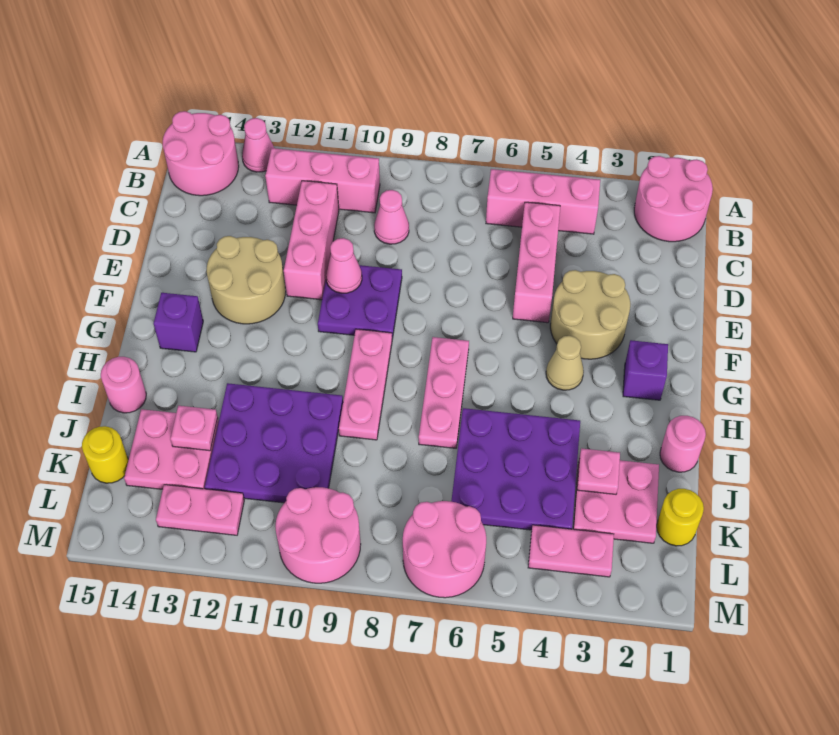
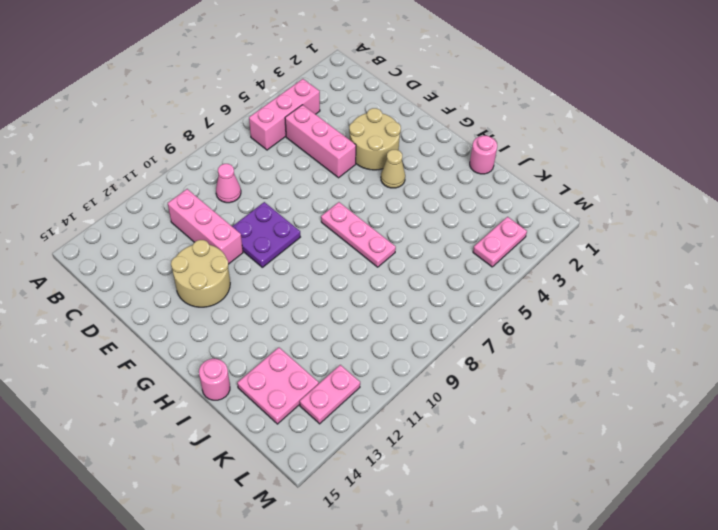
none -> pink 2x2 round brick [634,156,713,242]
none -> pink 1x1 cone [242,118,274,172]
none -> pink 2x2 round brick [163,111,239,196]
none -> pink 1x3 brick [265,148,380,213]

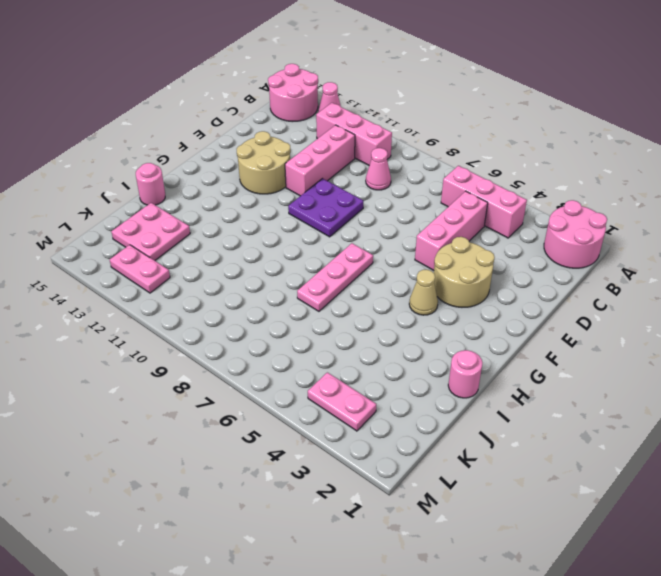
none -> purple 1x1 brick [623,340,668,400]
none -> pink 1x3 plate [339,329,392,440]
none -> purple 1x1 brick [154,293,203,352]
none -> purple 3x3 plate [451,408,580,530]

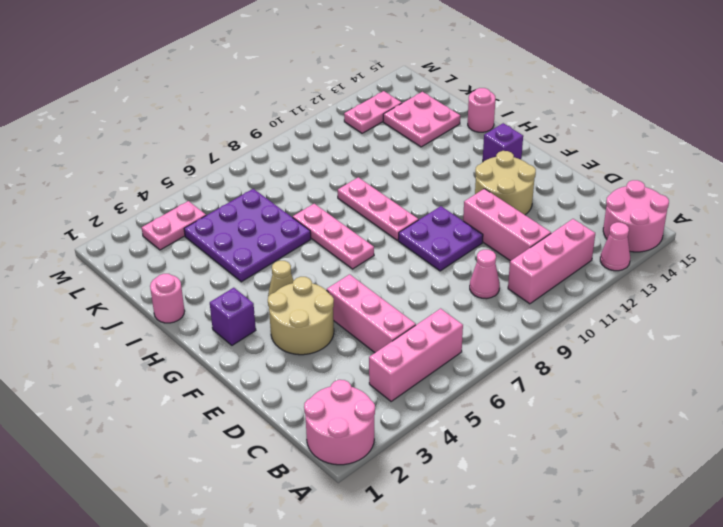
none -> purple 3x3 plate [205,383,343,503]
none -> pink 2x2 plate [573,457,659,543]
none -> yellow 1x1 round brick [657,489,704,546]
none -> yellow 1x1 round brick [82,426,128,483]

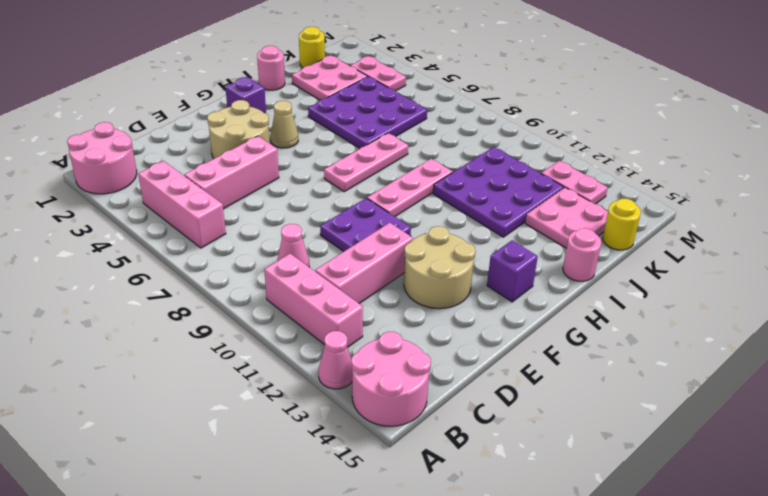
none -> pink 2x2 round brick [403,501,486,598]
none -> pink 2x2 round brick [275,487,361,583]
none -> pink 1x1 cone [326,238,362,293]
none -> pink 1x1 plate [577,448,620,494]

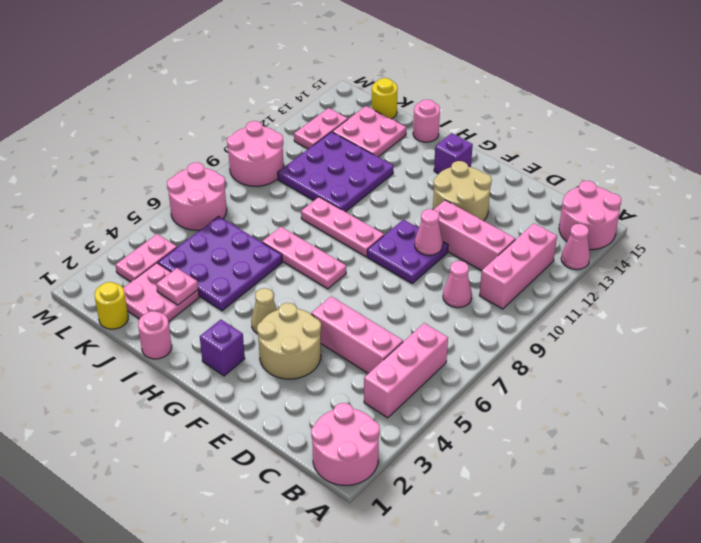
none -> pink 1x1 plate [170,406,218,451]

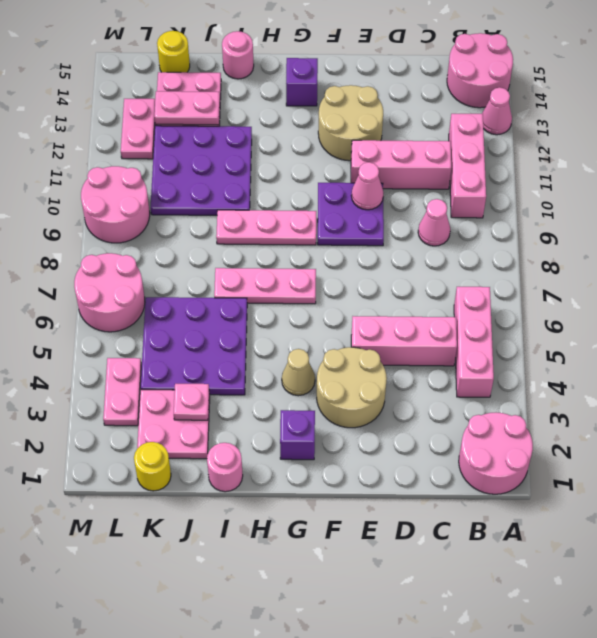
pink 1x2 plate [154,91,220,125] -> pink 1x1 plate [170,406,218,451]

